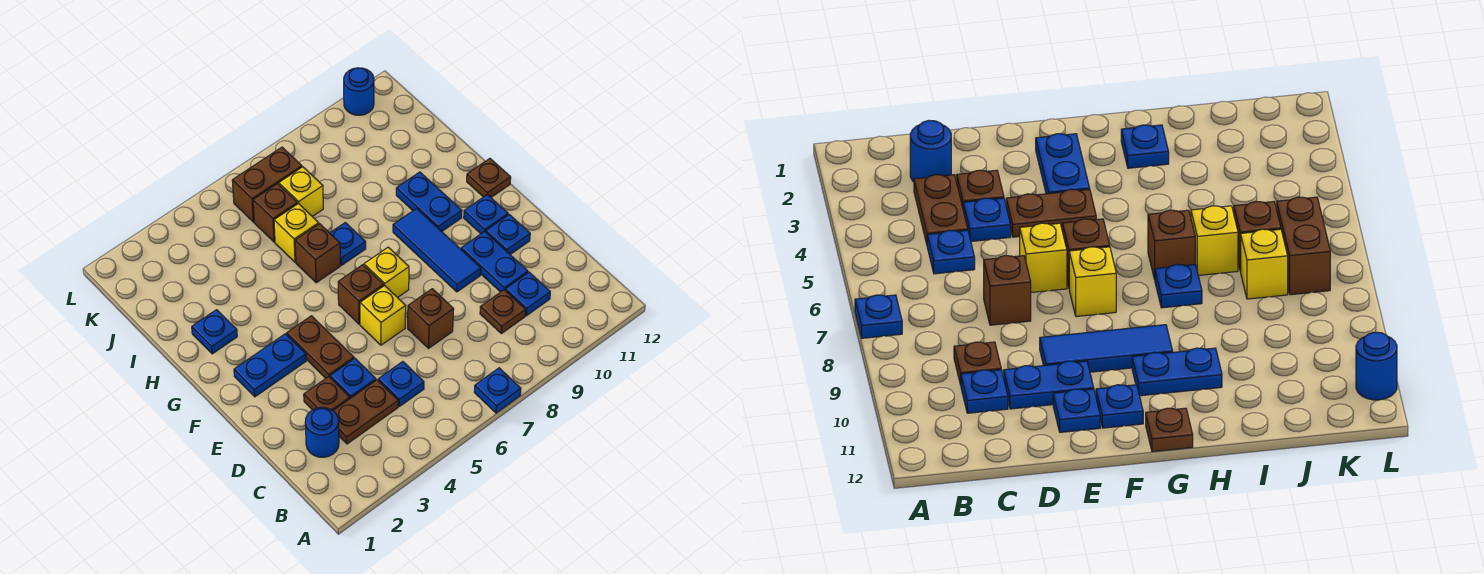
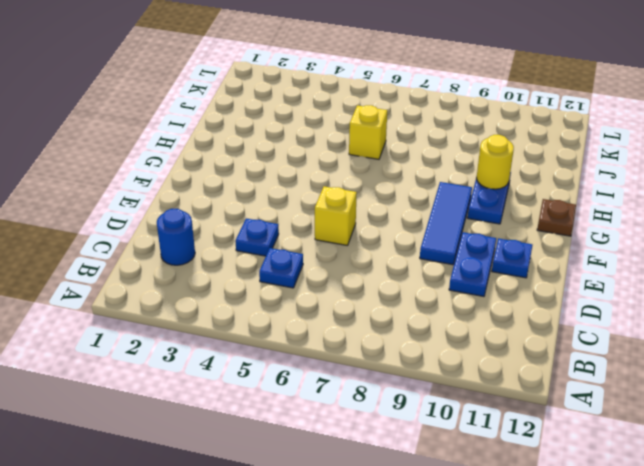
yellow 1x1 round brick [477,135,514,189] -> none
none -> blue 1x1 plate [474,368,521,413]
none -> brown 1x2 plate [333,380,398,444]
none -> brown 1x1 plate [480,290,526,334]

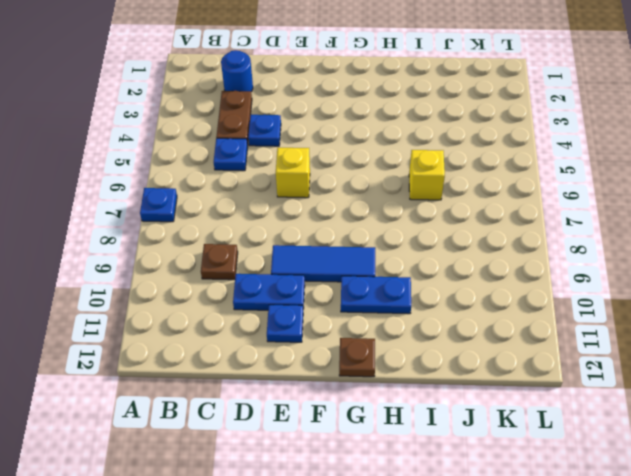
none -> blue 1x1 plate [505,272,550,316]
none -> brown 1x1 plate [304,377,350,411]
none -> brown 1x1 brick [408,289,454,348]

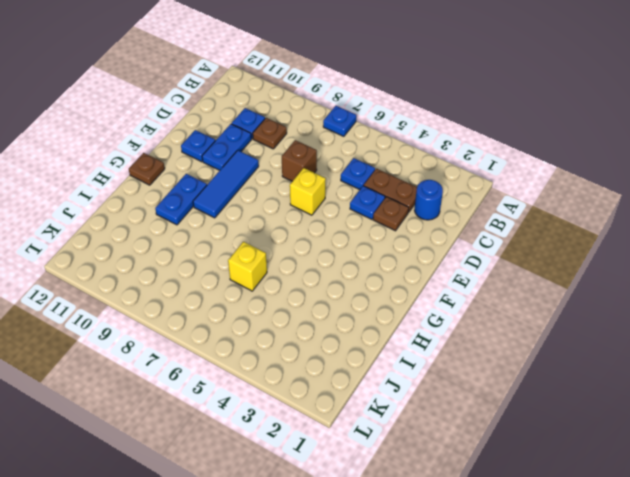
none -> brown 1x2 plate [287,316,354,378]
none -> blue 1x2 plate [234,334,306,397]
none -> brown 1x1 brick [338,265,384,324]

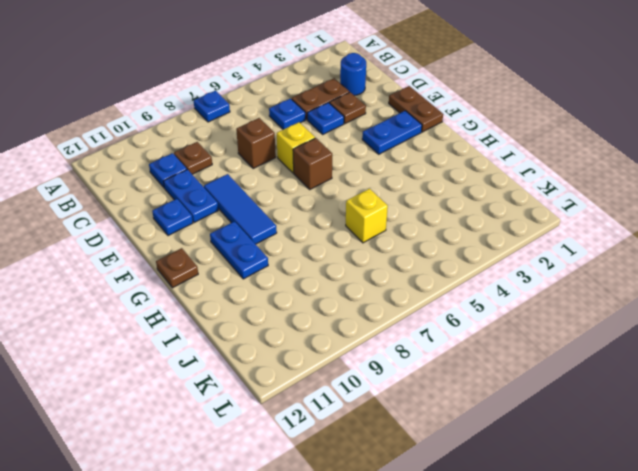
brown 1x2 plate [389,86,443,132] -> brown 1x2 plate moved to [287,316,354,378]
none -> yellow 1x1 brick [364,247,409,298]
none -> blue 1x1 plate [464,195,508,234]
none -> blue 1x1 plate [192,310,237,354]

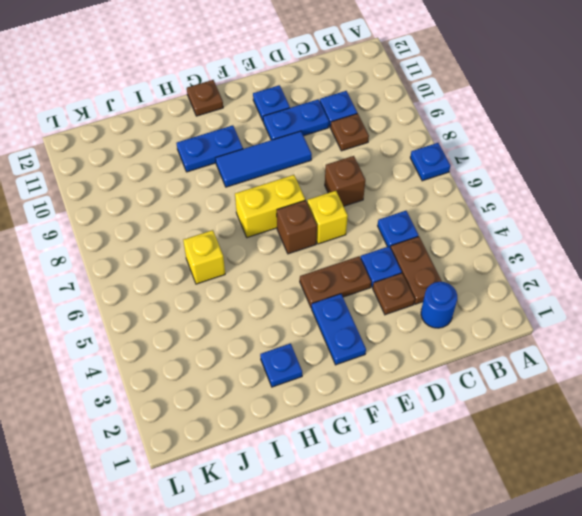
yellow 1x2 brick [235,175,305,238] -> yellow 1x1 brick [364,247,409,298]
none -> blue 1x1 plate [464,195,508,234]
none -> brown 1x1 brick [295,224,340,283]
none -> blue 1x1 plate [330,223,366,265]

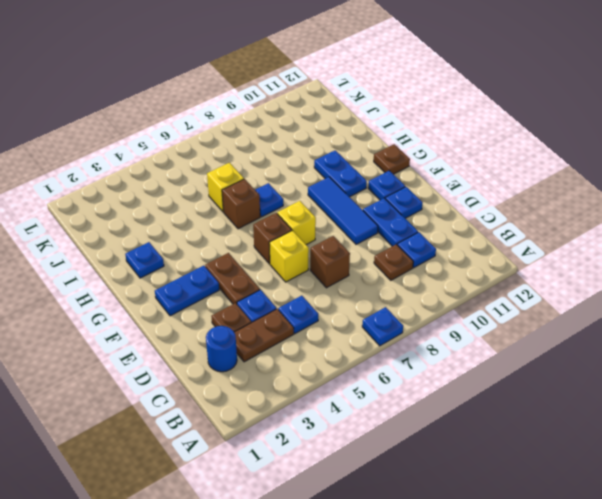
none -> brown 1x1 brick [253,184,298,242]
none -> yellow 1x1 brick [279,167,323,217]
none -> brown 1x2 brick [232,147,302,222]

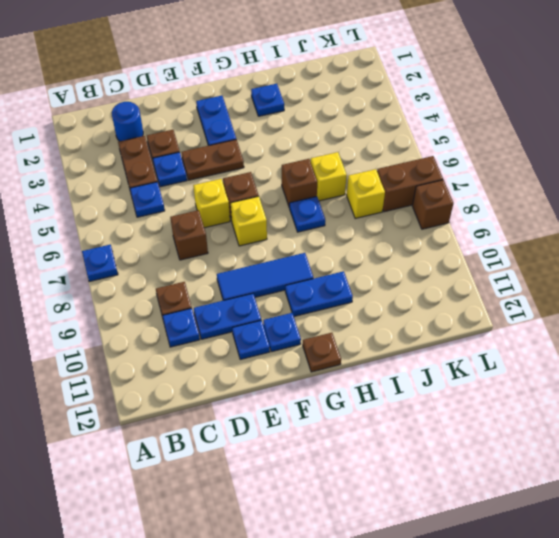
brown 1x2 brick [377,156,443,212] -> brown 1x2 brick turned to [232,147,302,222]
brown 1x1 brick [412,180,454,229] -> brown 1x1 brick moved to [253,184,298,242]
none -> blue 1x1 round brick [344,68,374,115]

